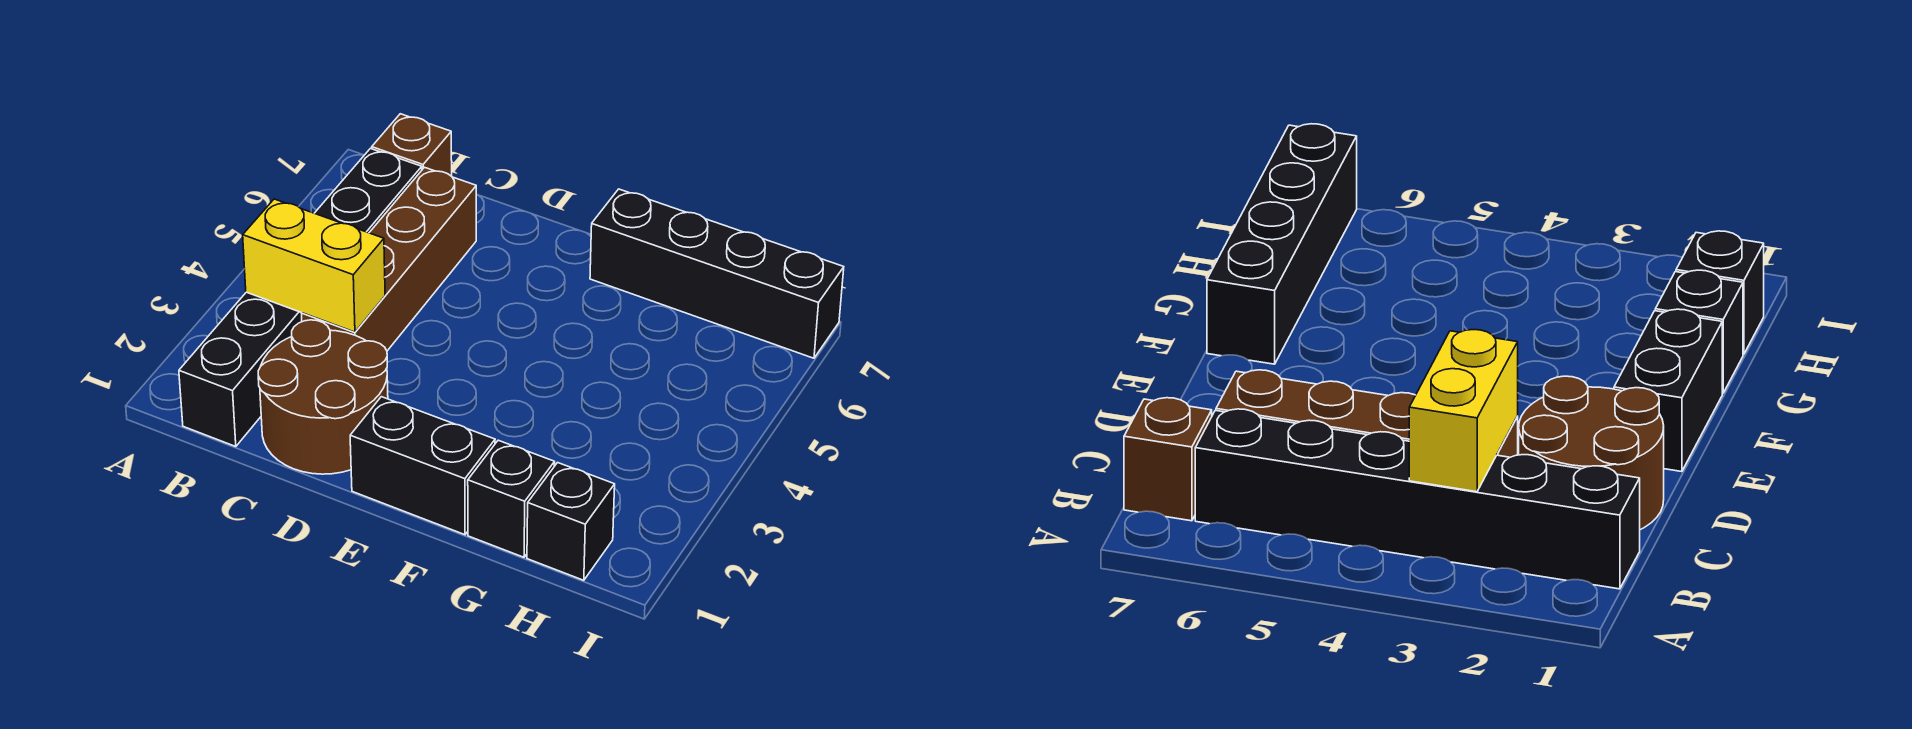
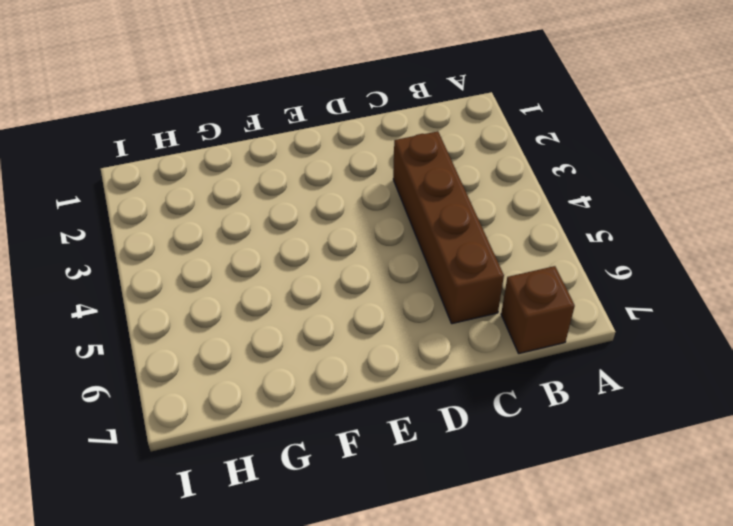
none -> black 1x6 brick [179,149,422,447]
none -> brown 2x2 round brick [258,320,388,474]

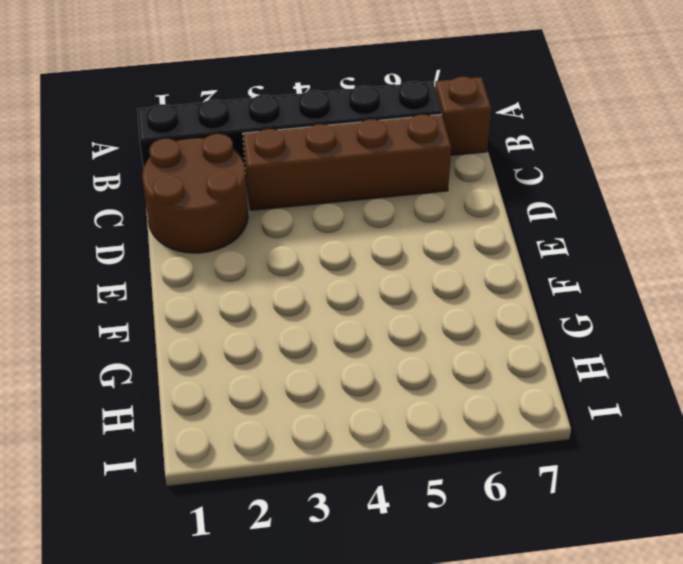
none -> black 1x2 brick [350,397,495,535]
none -> black 1x4 brick [590,189,844,358]

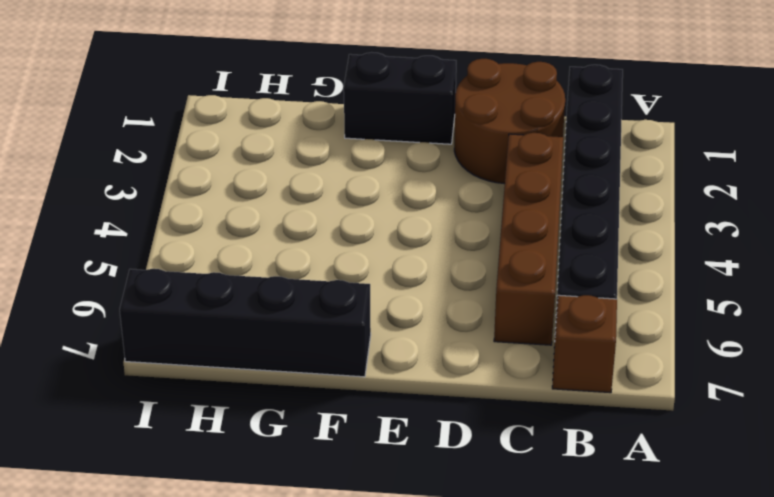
none -> black 1x1 brick [468,440,555,557]
none -> black 1x1 brick [527,463,615,580]

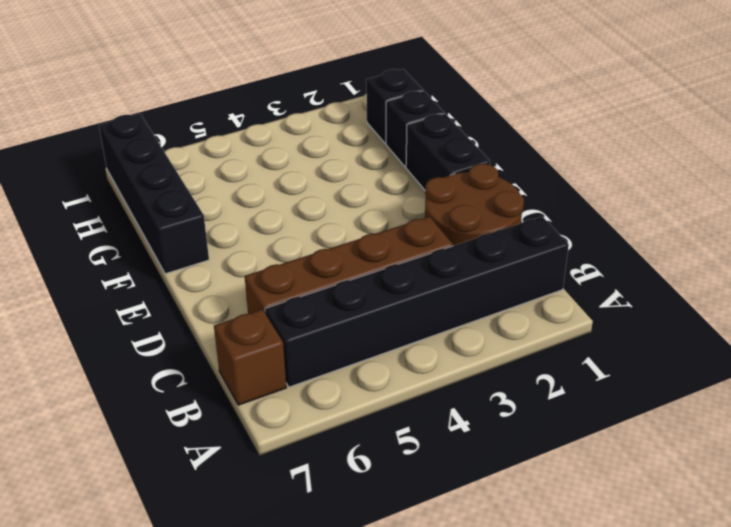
none -> yellow 1x2 brick [243,199,385,332]

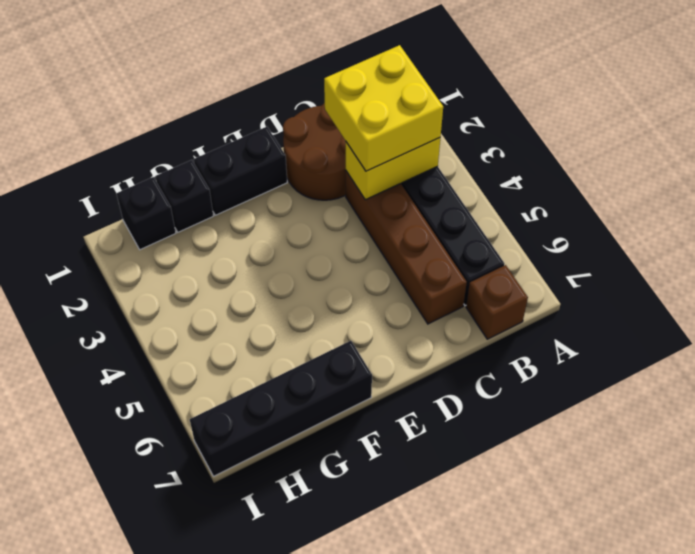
yellow 2x2 brick [324,45,443,171] -> none

